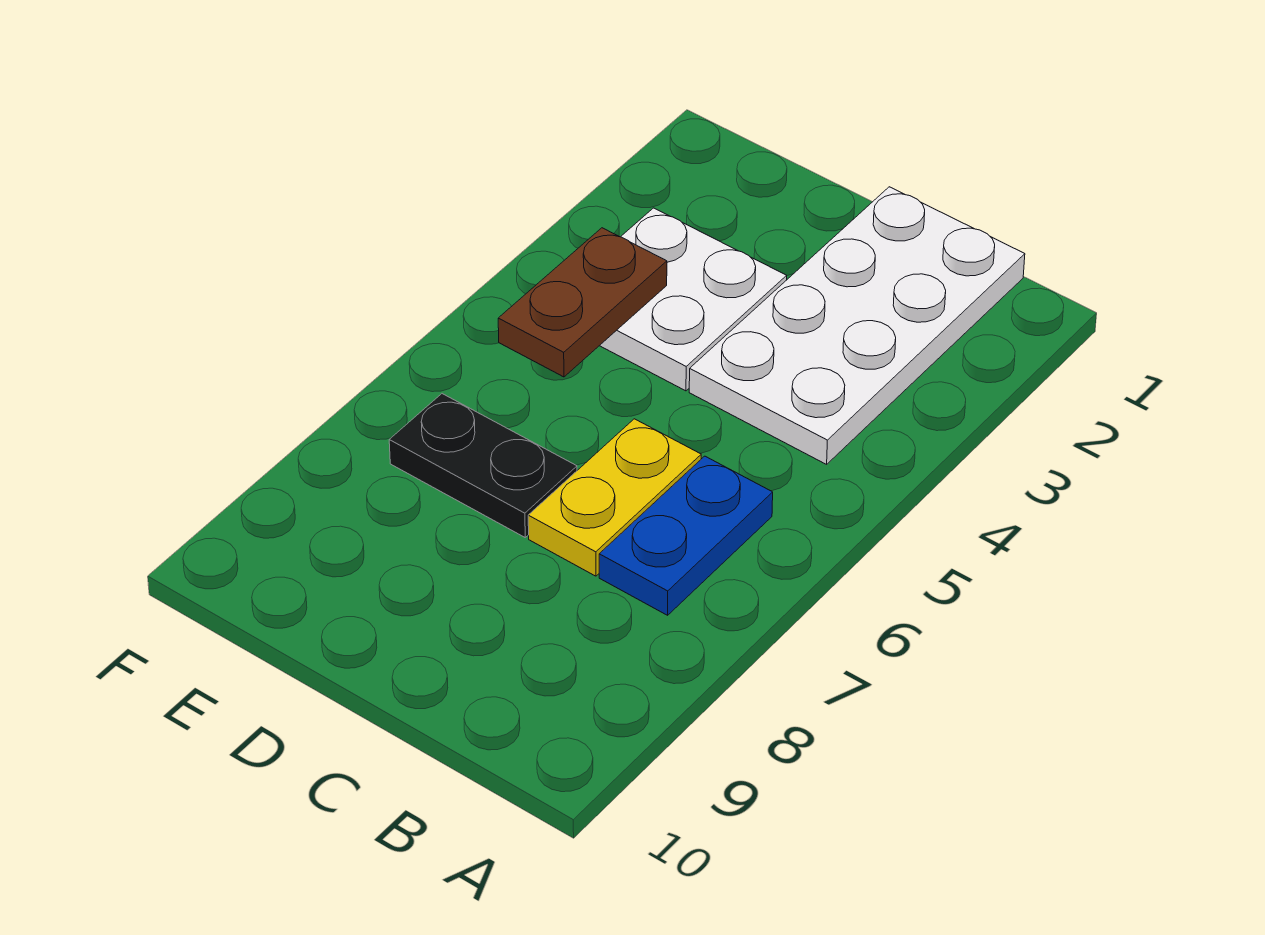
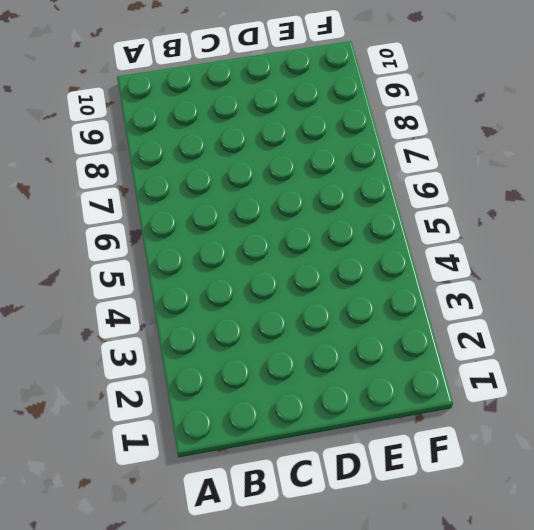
none -> white 2x4 plate [689,187,1025,464]
none -> blue 1x2 plate [599,456,773,615]

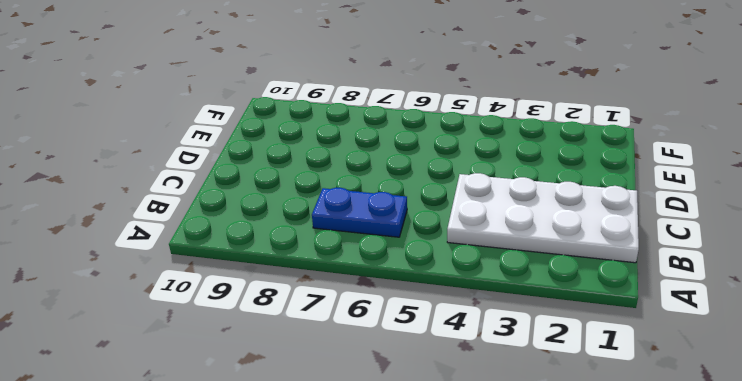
none -> yellow 1x2 plate [528,419,701,576]
none -> white 2x2 plate [600,208,787,391]

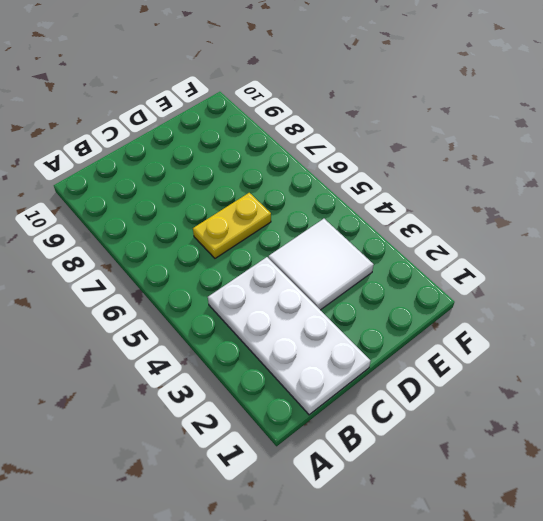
yellow 1x2 plate [193,193,271,258] -> yellow 1x2 plate turned to [528,419,701,576]
white 2x2 tile [269,219,374,310] -> white 2x2 plate [600,208,787,391]
none -> blue 1x2 plate [599,456,773,615]
none -> black 1x2 plate [389,394,577,537]

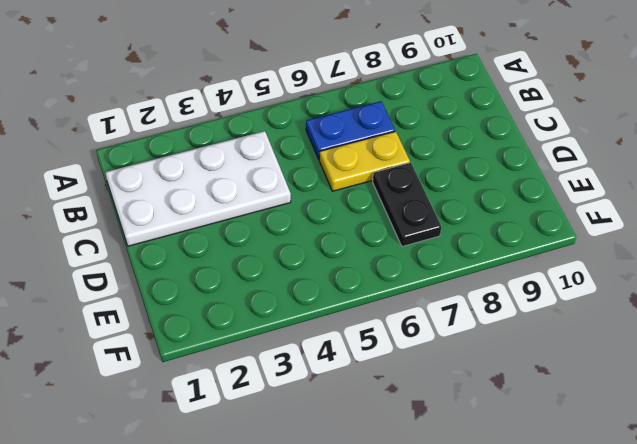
none -> white 2x2 plate [600,208,787,391]
none -> brown 1x2 plate [498,228,667,377]

